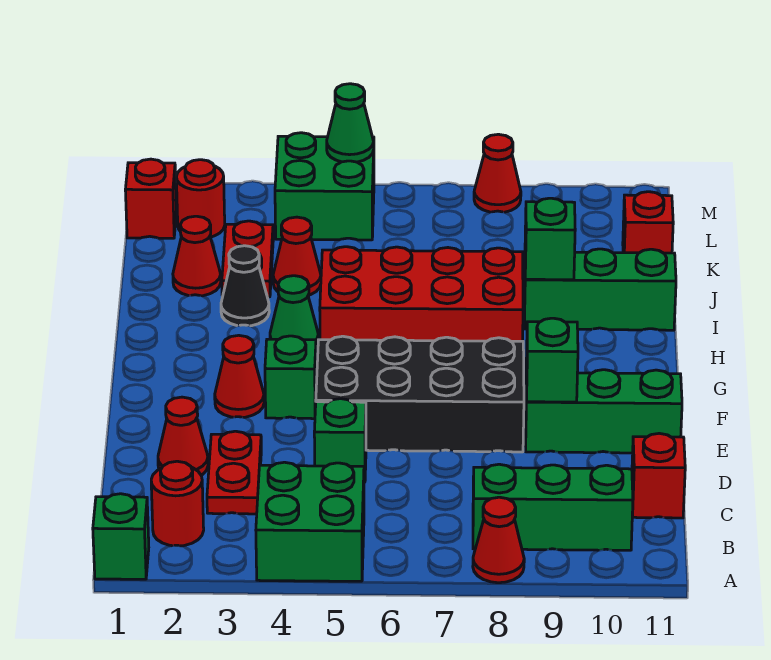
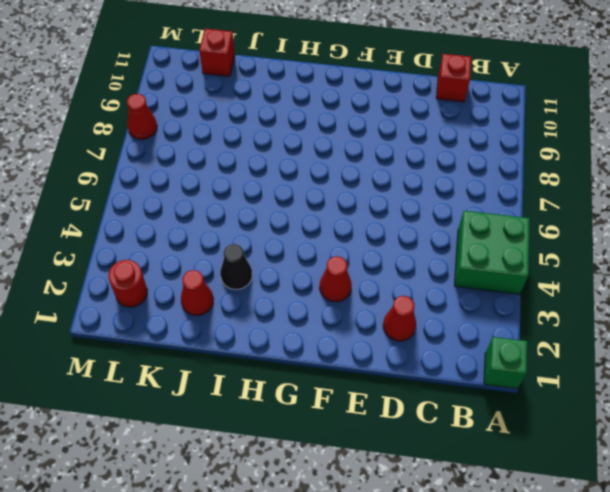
none -> red 1x1 cone [473,497,524,583]
none -> red 1x1 round brick [151,461,204,546]
none -> green 1x3 brick [473,464,633,550]

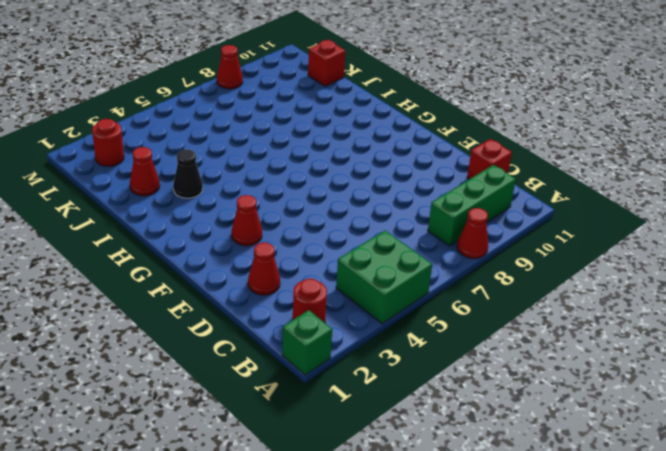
none -> red 1x2 plate [207,431,261,514]
none -> green 1x1 brick [314,399,366,482]
none -> black 2x4 brick [316,336,524,452]

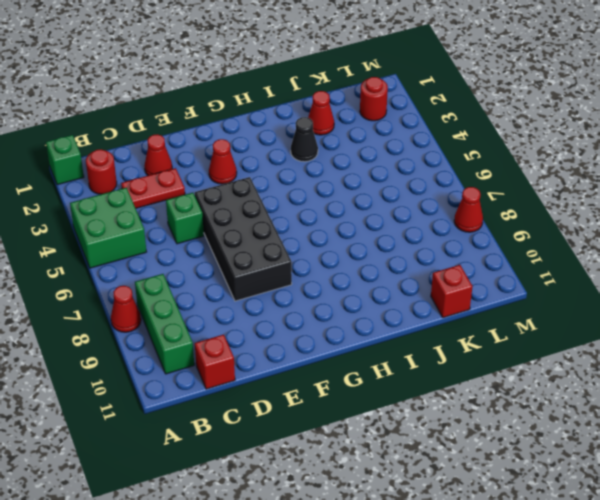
none -> green 1x3 brick [525,370,682,453]
none -> green 1x1 brick [265,336,316,419]
none -> green 1x1 cone [270,276,318,348]

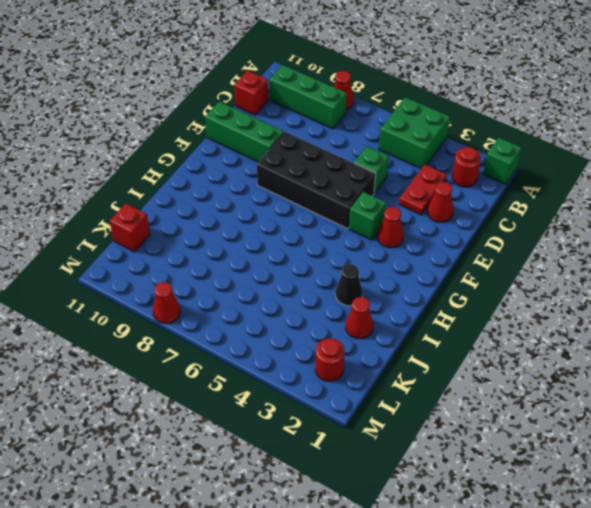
none -> green 1x1 cone [270,276,318,348]
none -> red 2x4 brick [320,247,523,341]
none -> green 1x3 brick [524,249,676,330]

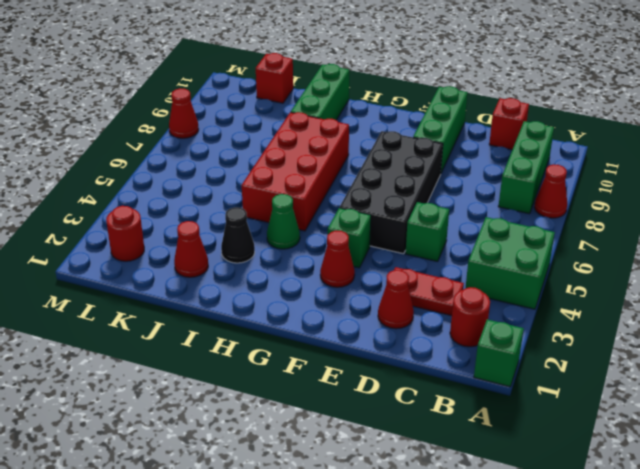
none -> red 1x2 plate [222,221,273,297]
none -> red 1x1 cone [273,217,321,295]
none -> red 1x1 brick [125,159,176,238]

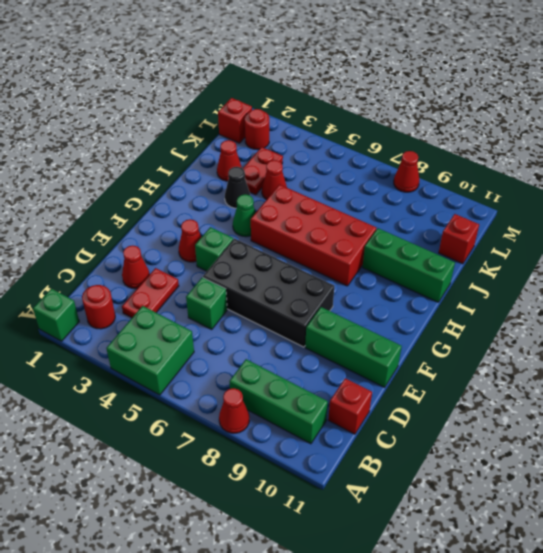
none -> green 2x2 brick [275,133,374,240]
none -> green 1x1 brick [526,318,578,402]
none -> green 1x1 brick [525,198,575,280]

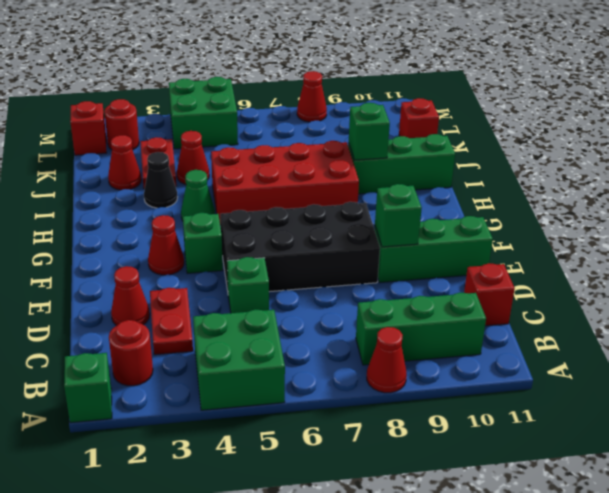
none -> green 1x1 cone [327,84,374,162]

